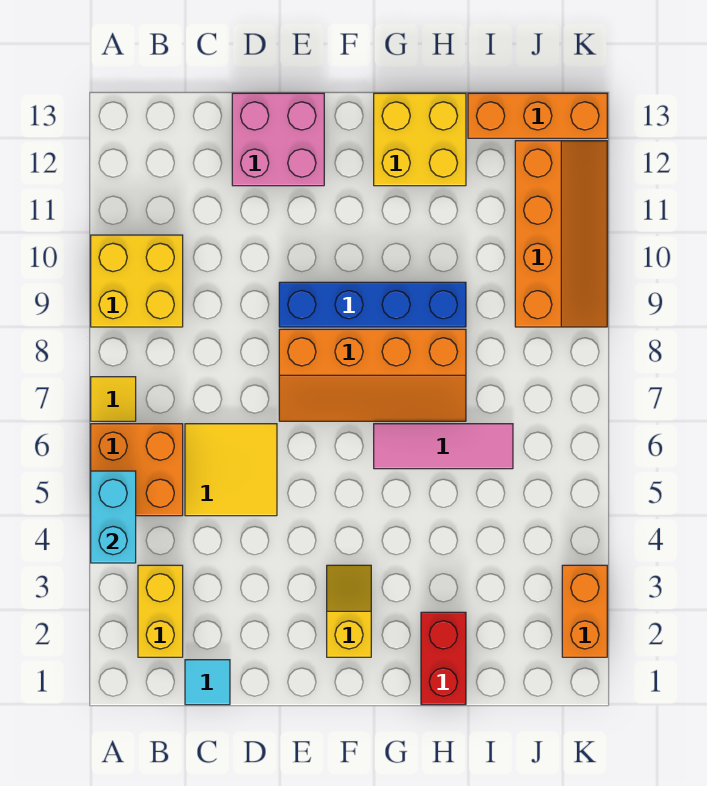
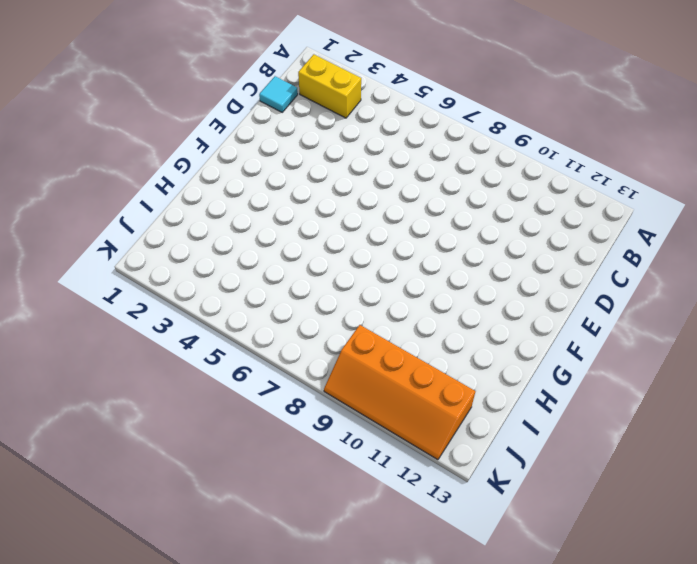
none -> orange 2x2 brick [91,424,183,516]
none -> yellow 1x1 tile [91,377,136,421]
none -> yellow 2x2 brick [91,235,183,327]

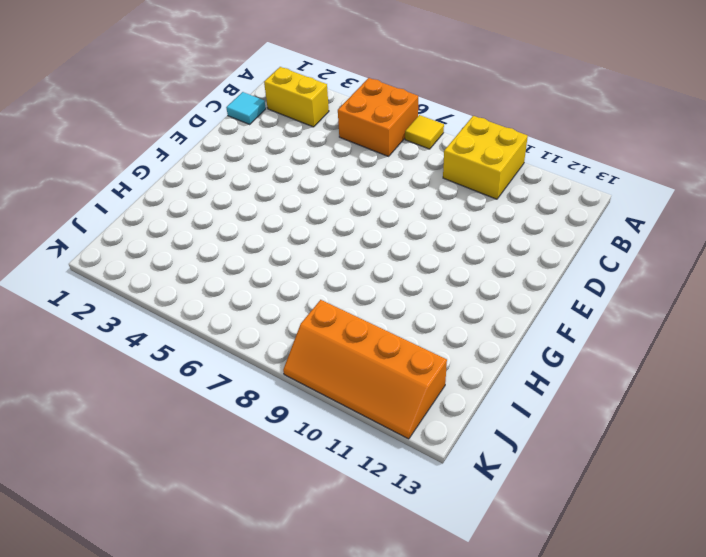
none -> yellow 2x2 tile [185,424,277,516]
none -> pink 2x2 brick [232,93,324,186]
none -> orange 2x4 slope [279,329,466,421]

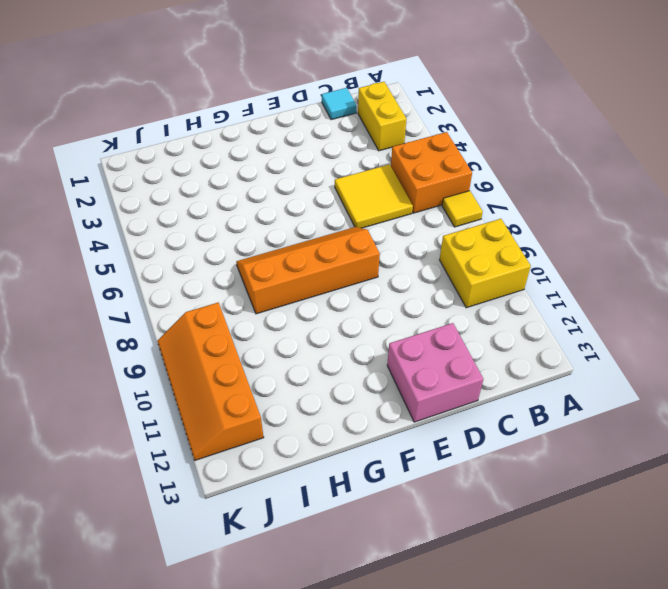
none -> blue 1x4 brick [279,282,466,327]
none -> yellow 1x2 slope [327,565,371,657]
none -> pink 1x3 tile [374,424,513,469]

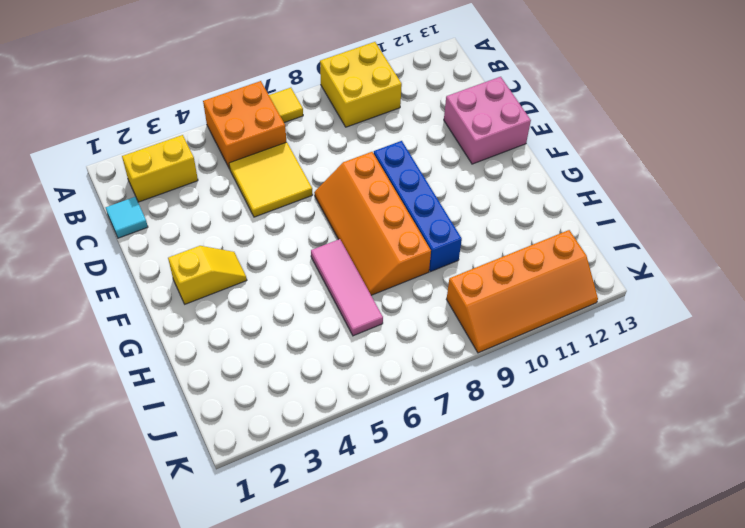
none -> yellow 2x2 brick [374,93,466,186]
none -> red 1x2 brick [421,612,466,705]
none -> orange 1x3 brick [468,93,607,138]

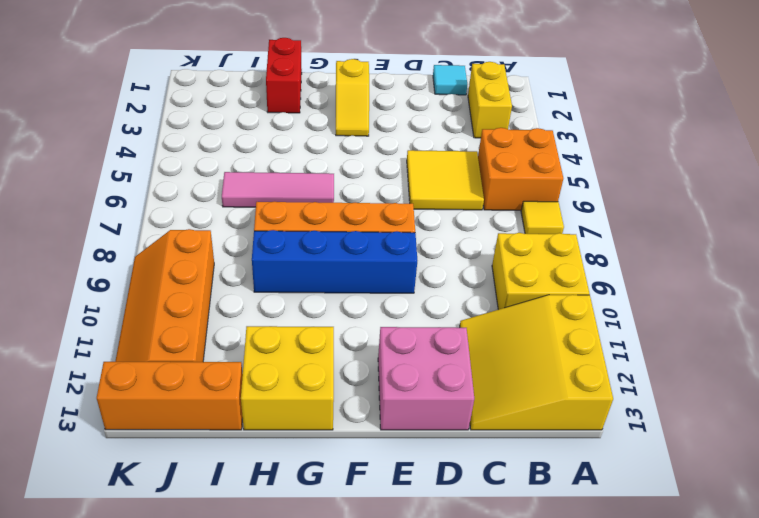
yellow 3x3 slope [460,295,613,430] -> none
none -> orange 1x2 brick [562,565,607,657]
none -> cyan 1x2 brick [91,471,136,563]

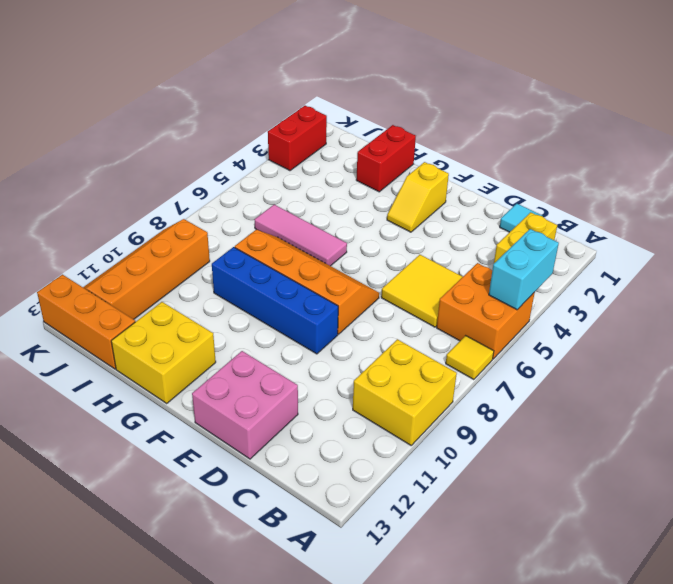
red 1x2 brick [268,106,327,171] -> orange 1x2 brick [562,565,607,657]

